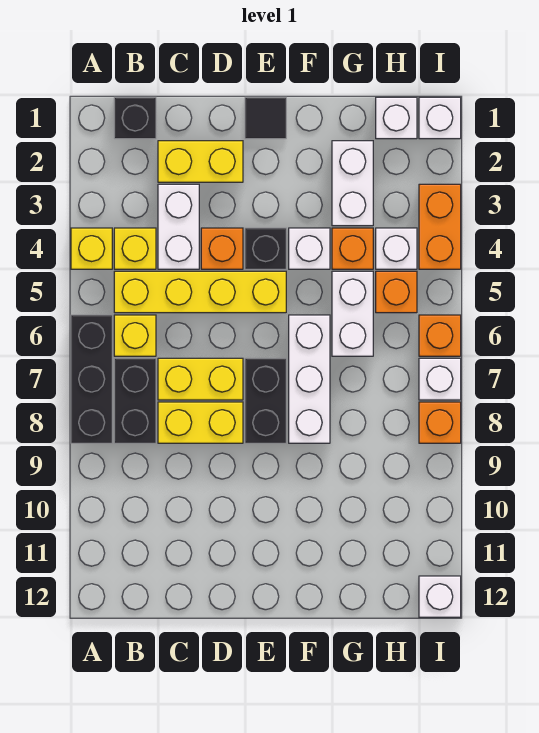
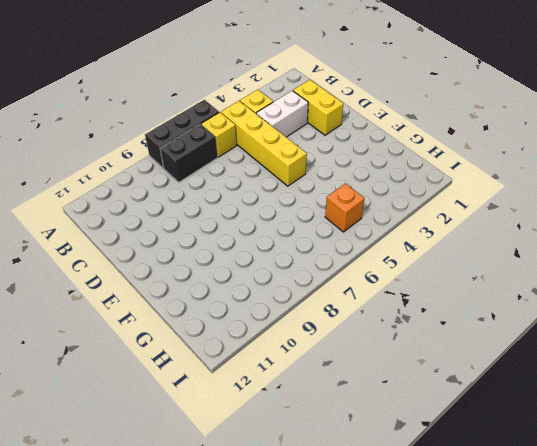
none -> yellow 1x1 brick [71,228,112,269]
none -> black 1x1 brick [114,97,156,139]
none -> yellow 1x2 brick [158,358,243,400]

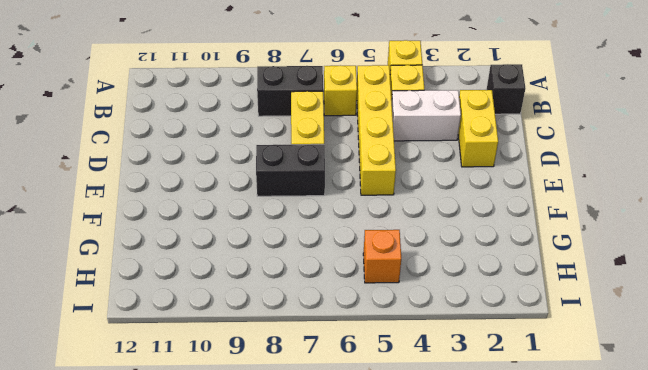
none -> black 1x3 brick [71,315,112,443]
none -> yellow 1x2 brick [158,402,243,443]
none -> orange 1x1 brick [201,228,243,269]

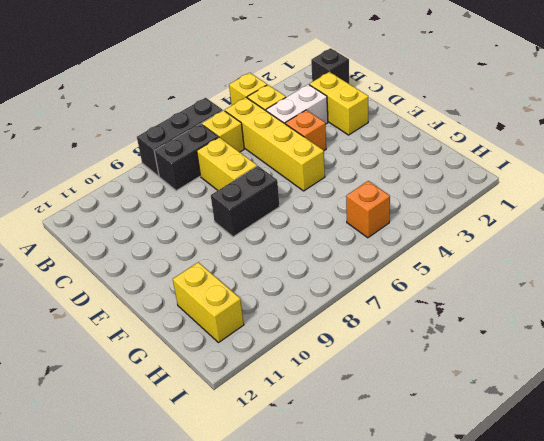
yellow 1x2 brick [173,262,244,343] -> yellow 1x2 brick moved to [158,402,243,443]
none -> black 1x1 tile [245,97,286,139]
none -> black 1x1 brick [245,228,286,269]
none -> white 1x1 brick [289,228,330,269]

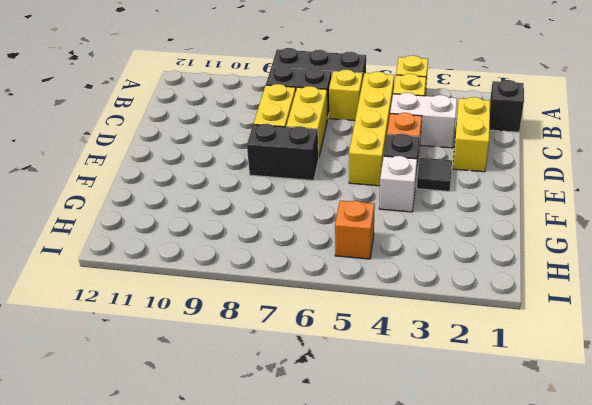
black 1x1 tile [417,158,452,191] -> black 1x1 tile moved to [245,97,286,139]
none -> white 1x3 brick [289,315,330,443]
none -> white 1x2 brick [332,141,373,226]
none -> orange 1x1 brick [332,228,373,269]

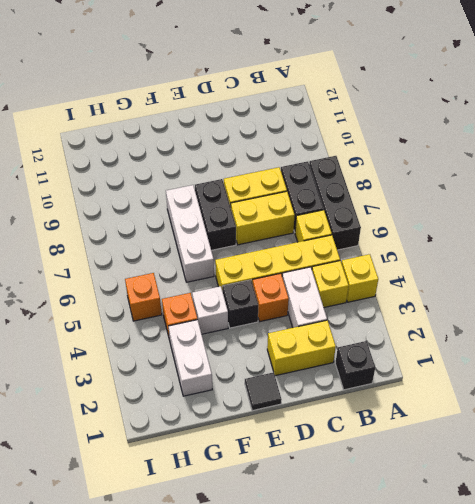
none -> white 1x2 brick [332,271,373,356]
none -> white 1x1 brick [376,97,417,139]
none -> white 1x1 brick [376,228,417,269]

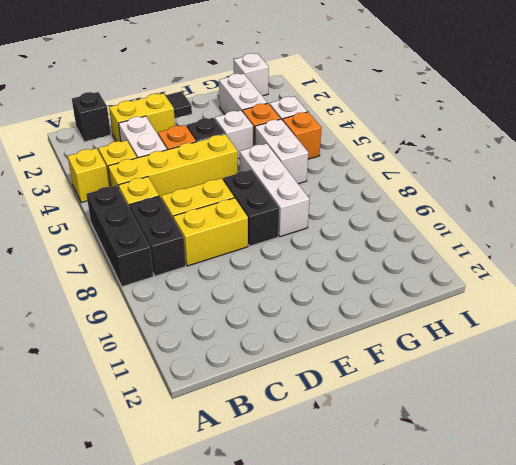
none -> white 1x1 brick [419,97,461,139]
none -> orange 1x2 brick [419,184,461,269]
none -> orange 1x1 brick [419,315,461,356]

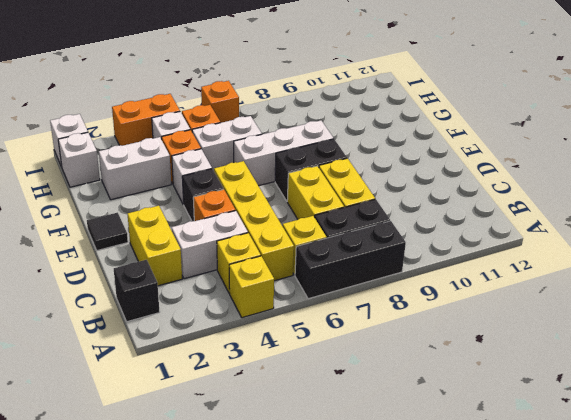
none -> white 1x1 brick [419,358,461,400]
none -> orange 1x1 brick [419,402,461,443]
none -> white 1x1 brick [419,576,461,617]

